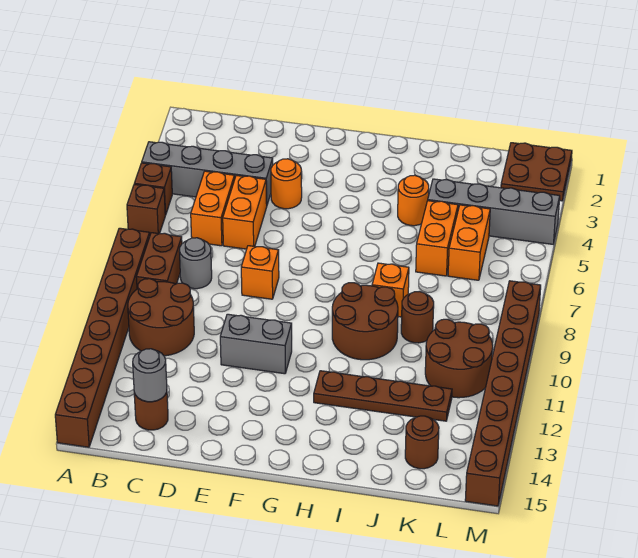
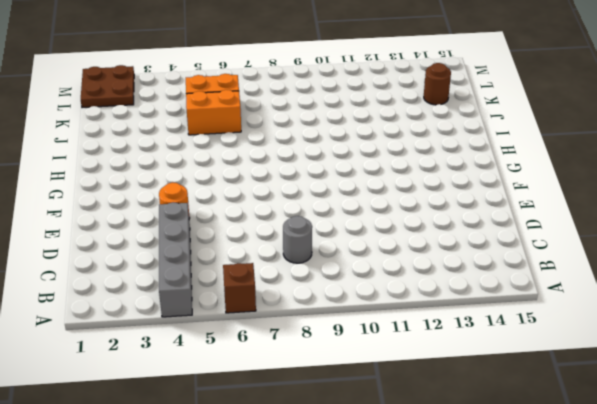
none -> brown 1x1 brick [134,163,172,215]
none -> brown 1x8 brick [55,228,150,447]
none -> brown 1x2 brick [136,233,182,289]

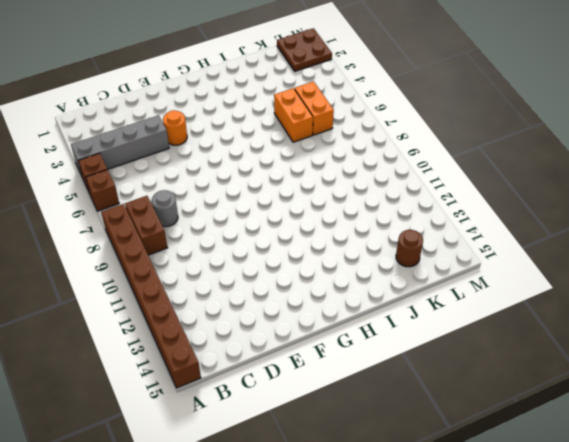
none -> brown 2x2 round brick [128,279,194,356]
none -> orange 1x2 brick [191,171,235,246]
none -> brown 1x1 round brick [134,392,168,430]

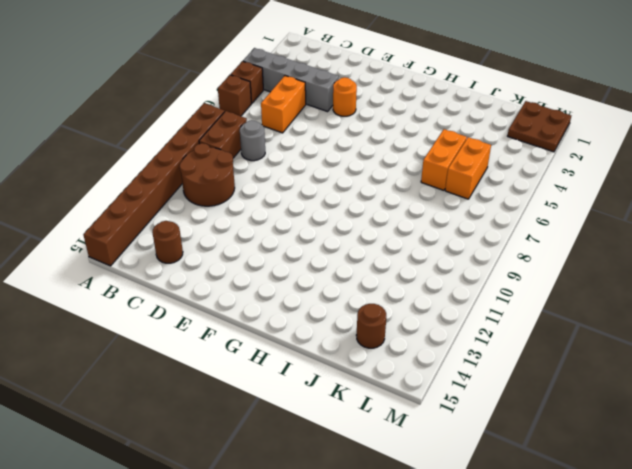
none -> orange 1x2 brick [223,175,267,249]
none -> orange 1x1 brick [241,246,279,299]
none -> grey 1x2 brick [220,314,292,374]

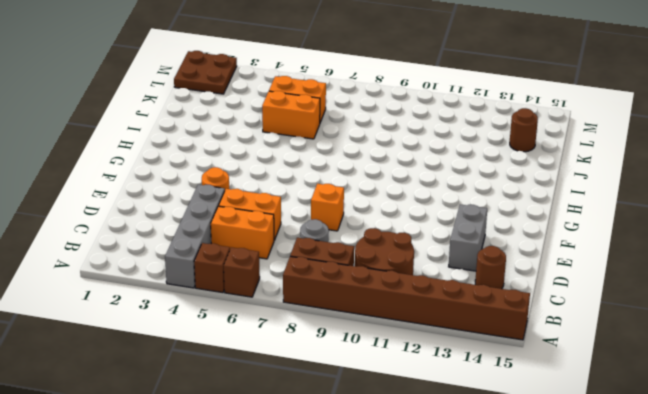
grey 1x2 brick [449,204,487,271] -> grey 1x2 brick moved to [220,314,292,374]
none -> brown 2x2 round brick [332,283,398,360]
none -> brown 1x4 plate [314,371,452,421]
none -> orange 1x1 round brick [398,175,429,226]

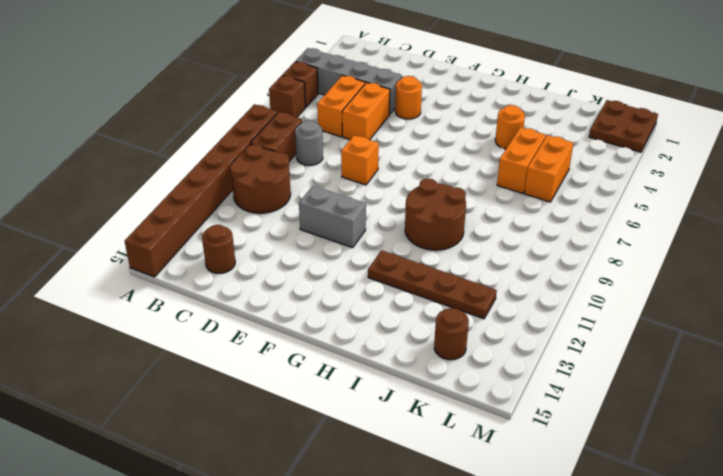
none -> orange 1x1 brick [372,263,409,317]
none -> grey 1x4 brick [428,179,560,244]
none -> brown 1x1 round brick [401,291,434,343]

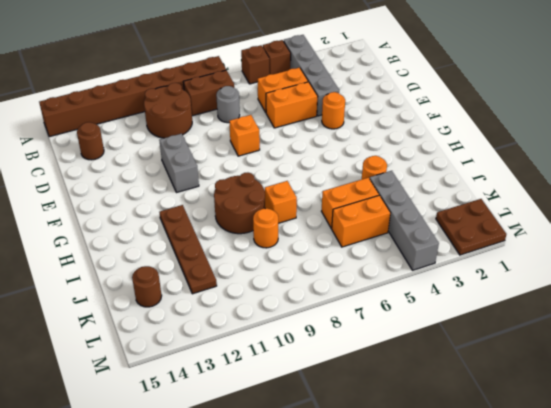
orange 1x1 round brick [253,208,278,248] -> brown 1x1 round brick [401,291,434,343]
none -> brown 2x2 round brick [425,319,493,398]
none -> brown 1x8 brick [465,281,541,506]
none -> grey 1x1 round brick [133,349,167,402]

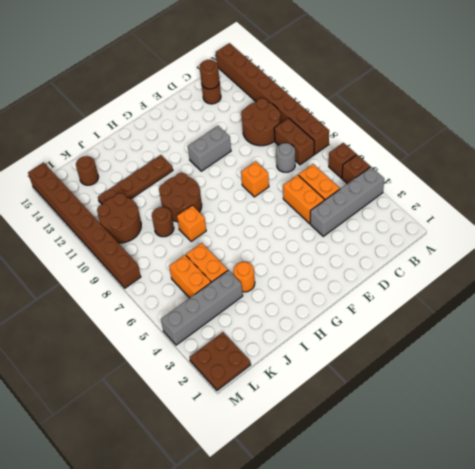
brown 1x1 round brick [200,60,220,89] -> grey 1x1 round brick [133,349,167,402]
none -> orange 1x1 round brick [271,159,302,209]

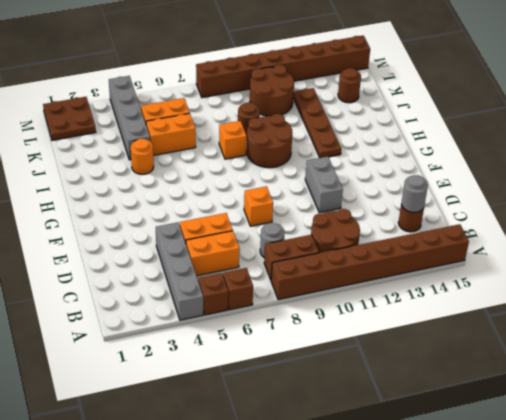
none -> orange 1x1 round brick [271,159,302,209]

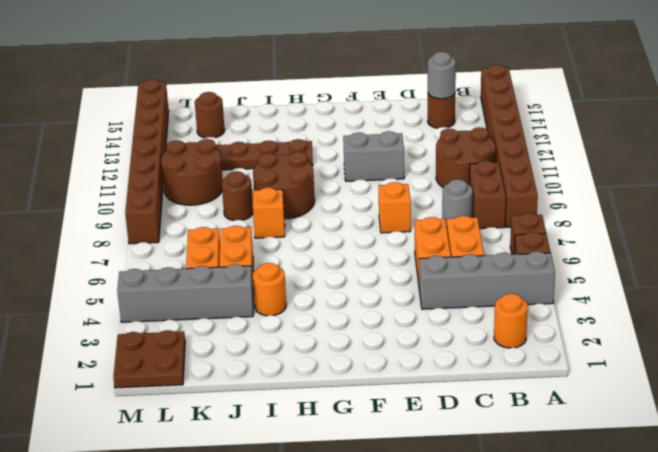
orange 1x1 round brick [494,294,528,348] -> orange 1x1 round brick moved to [271,159,302,209]

